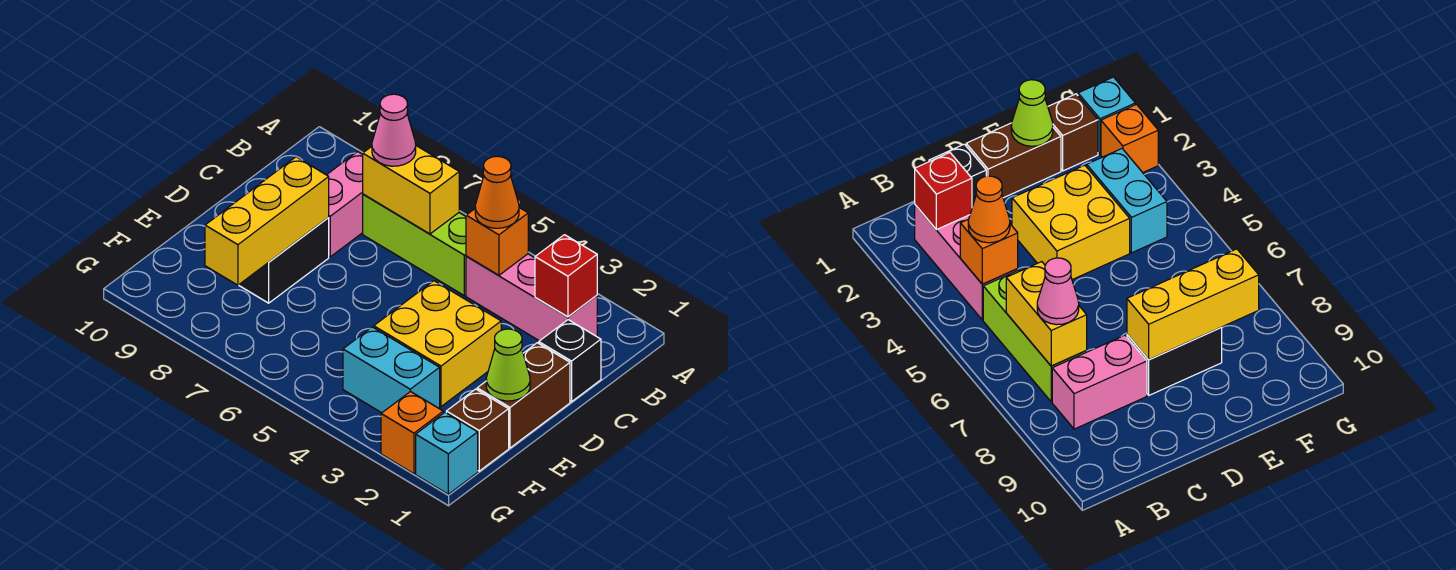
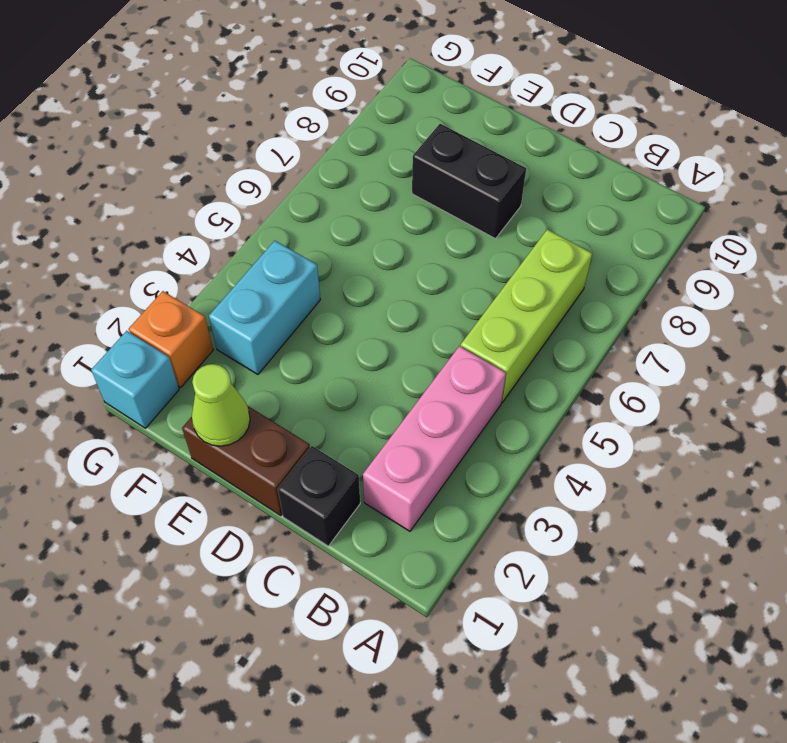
none -> pink 1x2 brick [327,152,363,257]
none -> yellow 2x2 brick [374,281,501,407]
none -> brown 1x1 brick [446,389,509,471]

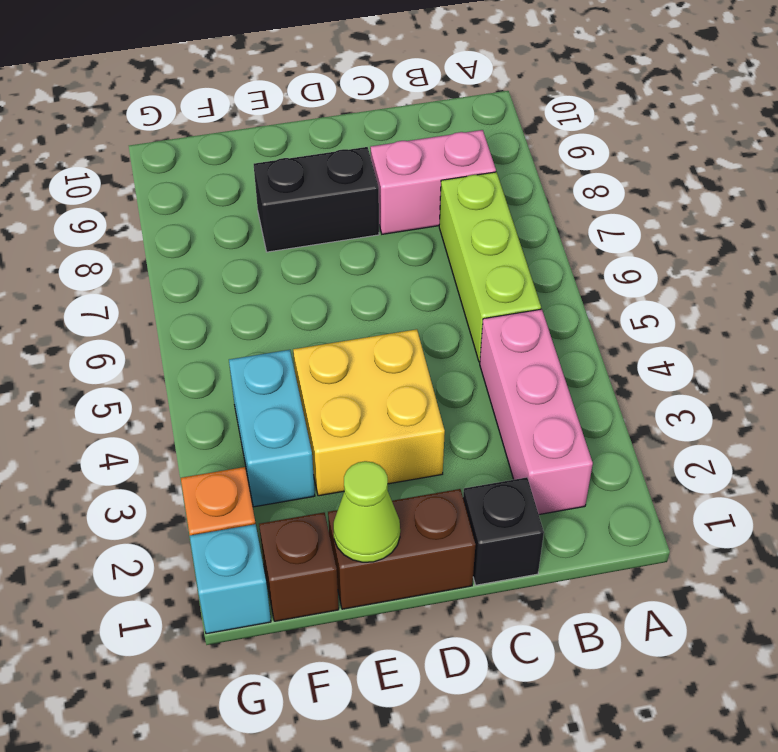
none -> red 1x1 brick [535,235,597,317]
none -> orange 1x1 brick [466,208,528,275]
none -> yellow 1x2 brick [363,146,459,234]

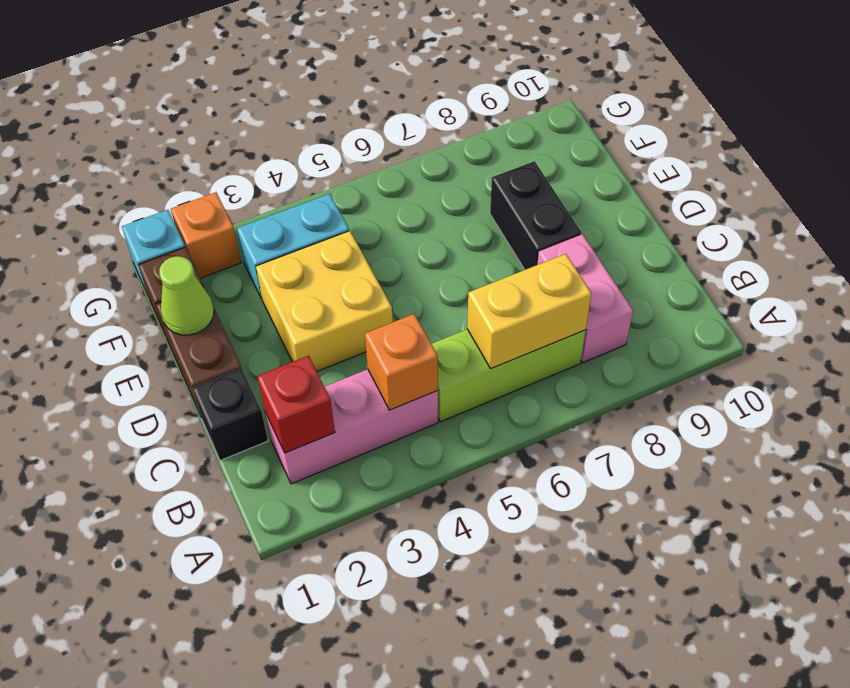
none -> yellow 1x3 brick [205,157,329,285]
none -> orange 1x1 cone [475,156,519,228]
none -> pink 1x1 cone [372,94,416,166]

